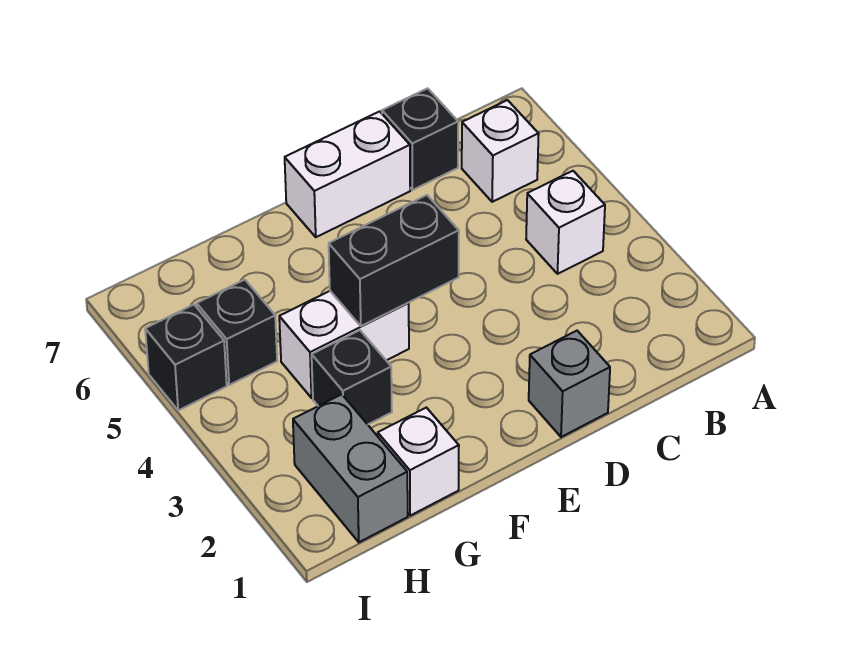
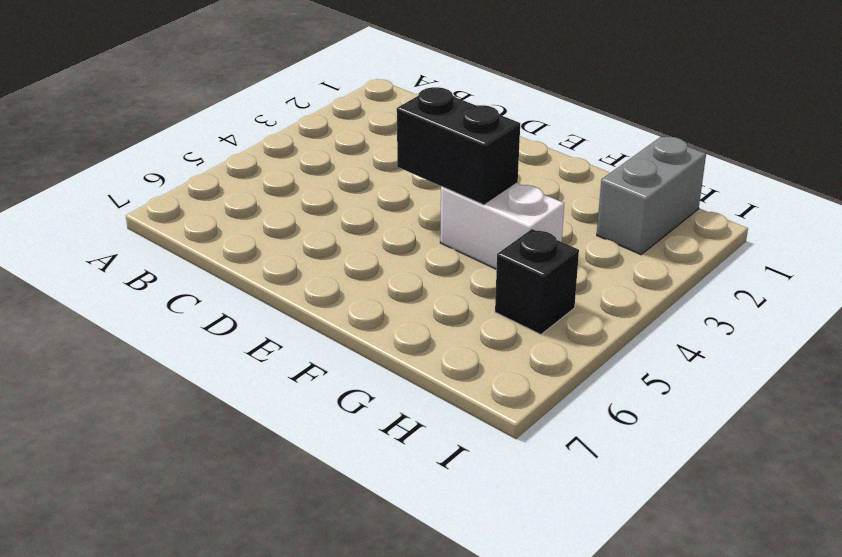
none -> white 1x1 brick [526,171,605,274]
none -> white 1x1 brick [462,100,539,202]
none -> black 1x1 brick [382,88,458,190]

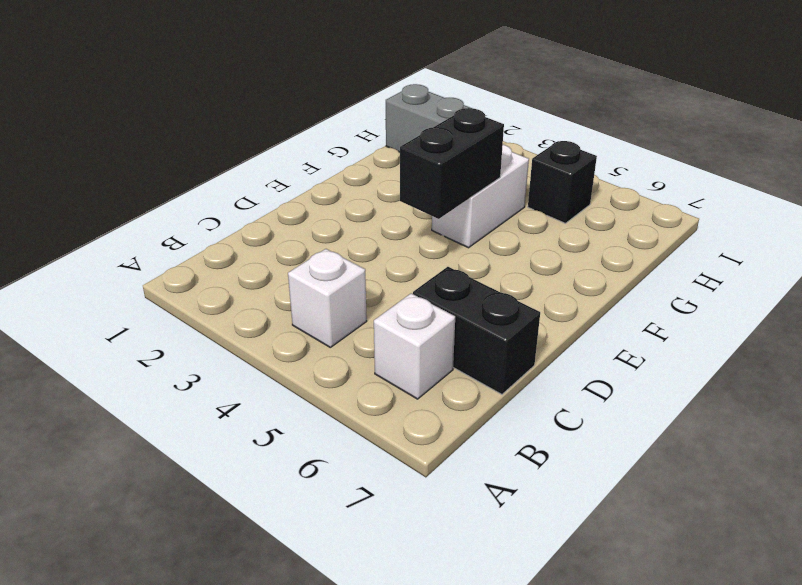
black 1x2 brick [413,267,540,394] -> black 1x1 brick [382,88,458,190]
none -> grey 1x1 brick [529,331,610,437]
none -> white 1x2 brick [285,111,410,237]
none -> white 1x1 brick [378,408,459,516]

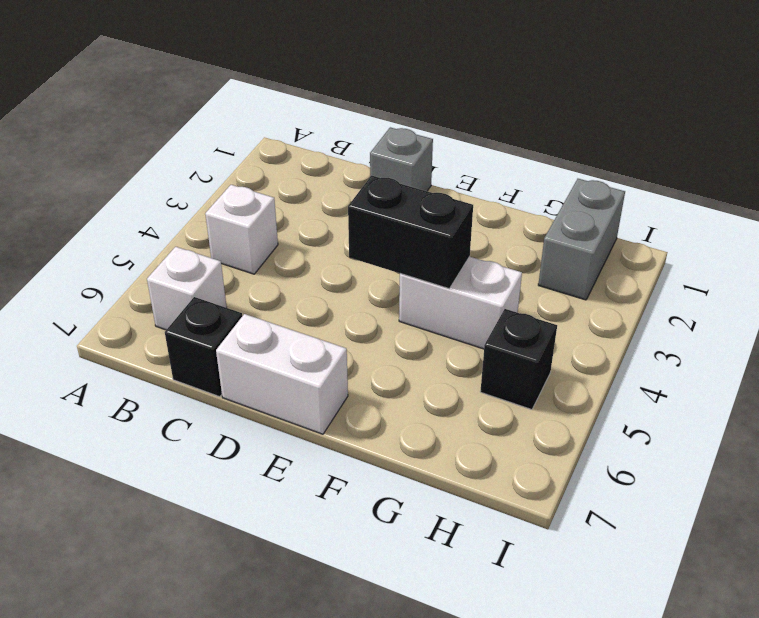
none -> white 1x1 brick [378,408,459,516]
none -> black 1x1 brick [312,330,392,424]
none -> black 1x1 brick [145,305,227,410]

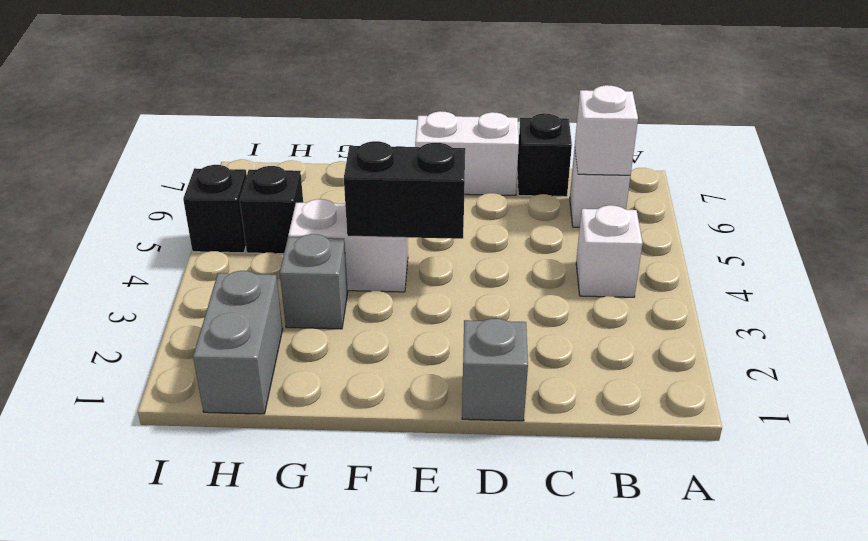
white 1x1 brick [575,85,638,175] -> white 1x1 brick moved to [378,408,459,516]
grey 1x1 brick [280,234,348,329] -> black 1x1 brick [312,330,392,424]

